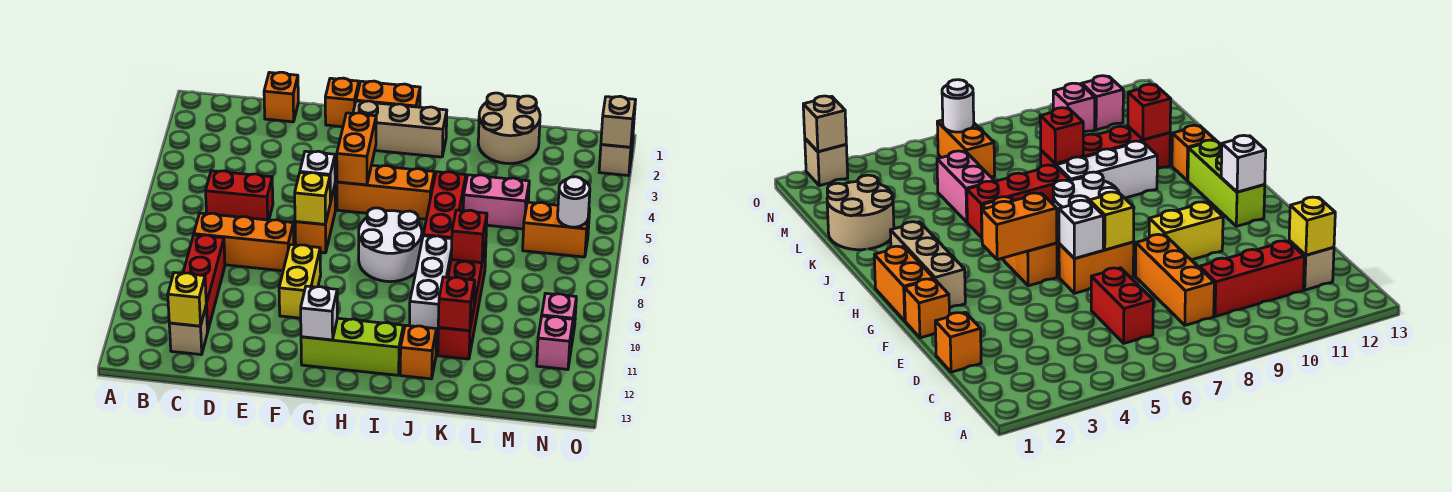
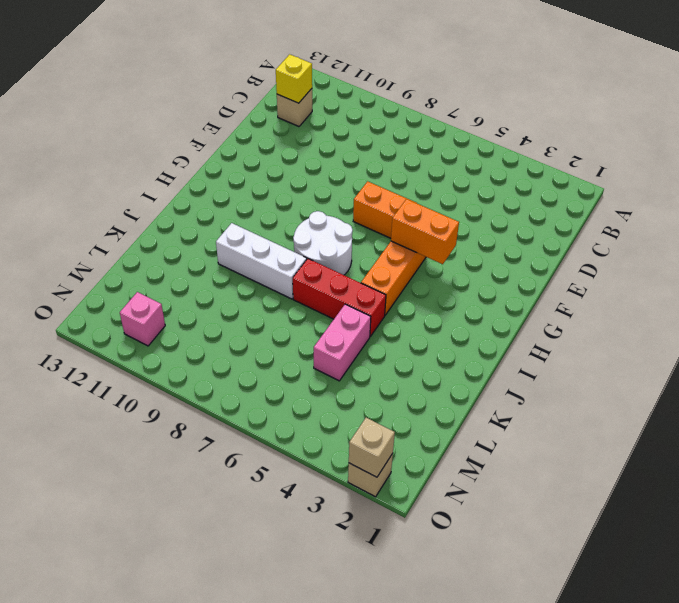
none -> red 1x2 brick [206,171,273,220]
none -> orange 1x3 brick [194,213,294,271]
none -> red 1x3 brick [183,235,225,331]
none -> orange 1x1 brick [264,72,298,122]

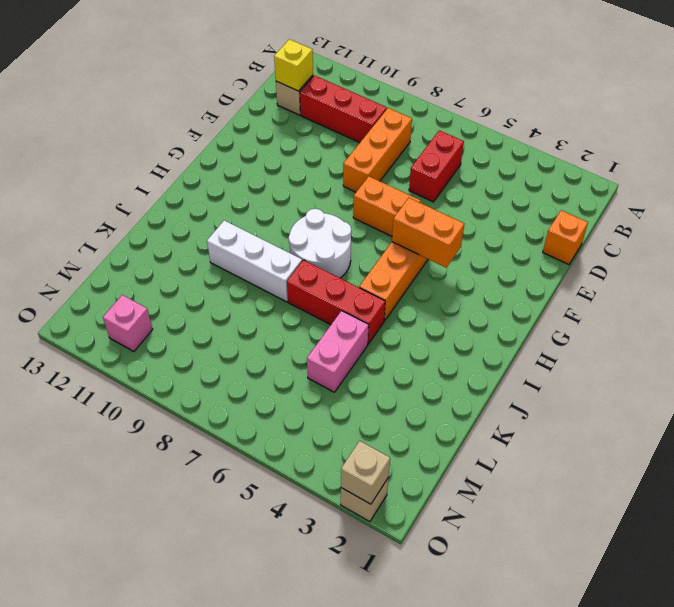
none -> orange 1x1 brick [325,78,359,127]
none -> yellow 1x2 brick [279,245,321,318]
none -> orange 1x2 brick [356,81,420,107]
none -> tan 1x3 brick [353,101,447,157]

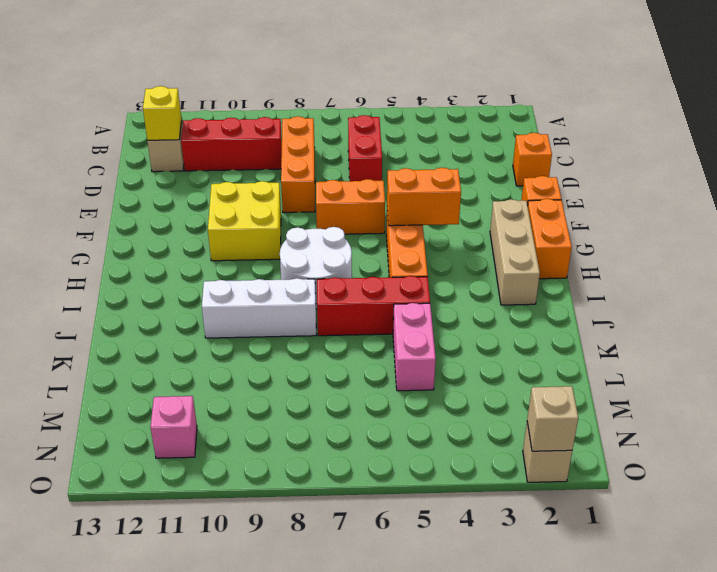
yellow 2x2 brick [208,181,281,261] -> yellow 1x2 brick [279,245,321,318]
none -> lime 1x3 brick [301,318,403,375]
none -> orange 1x1 brick [400,325,437,379]
none -> tan 2x2 round brick [478,93,540,164]
none -> red 1x4 brick [438,245,486,359]

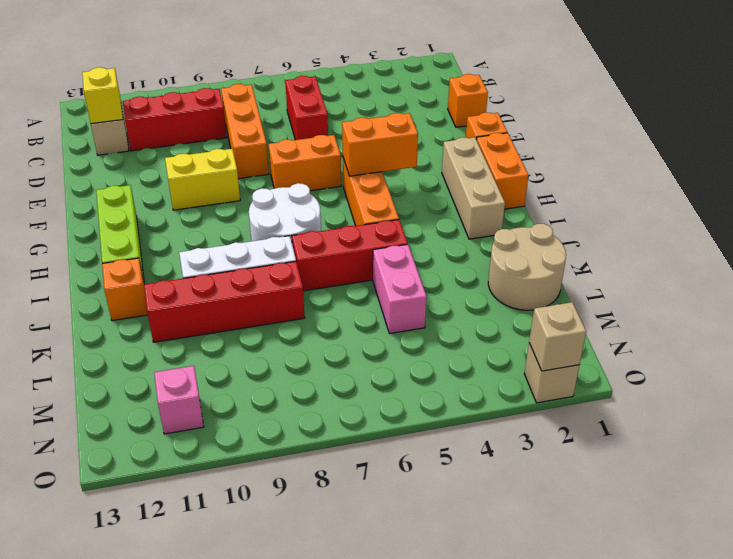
none -> orange 1x2 brick [523,202,590,257]
none -> pink 1x1 brick [542,293,576,341]
none -> white 1x1 brick [300,151,335,203]
none -> yellow 1x1 brick [295,173,330,224]

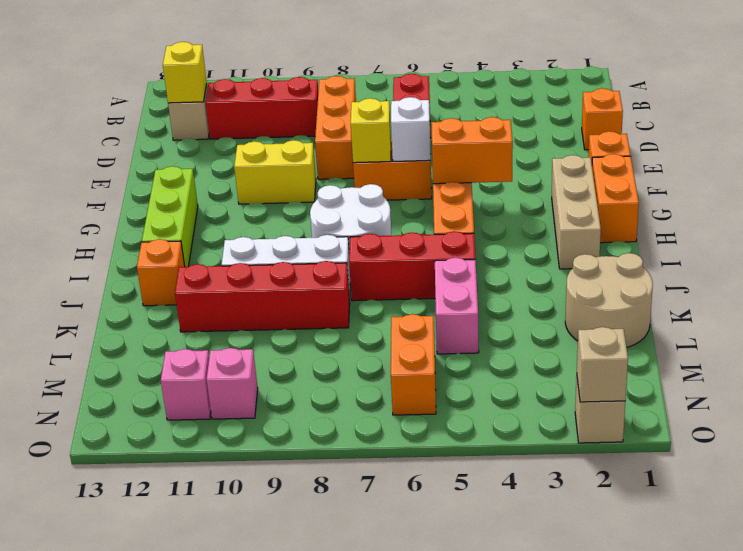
none -> white 1x1 brick [301,286,337,340]
none -> red 1x1 brick [451,210,487,263]
none -> red 1x1 brick [438,277,475,331]
none -> white 1x1 round brick [558,177,590,227]

